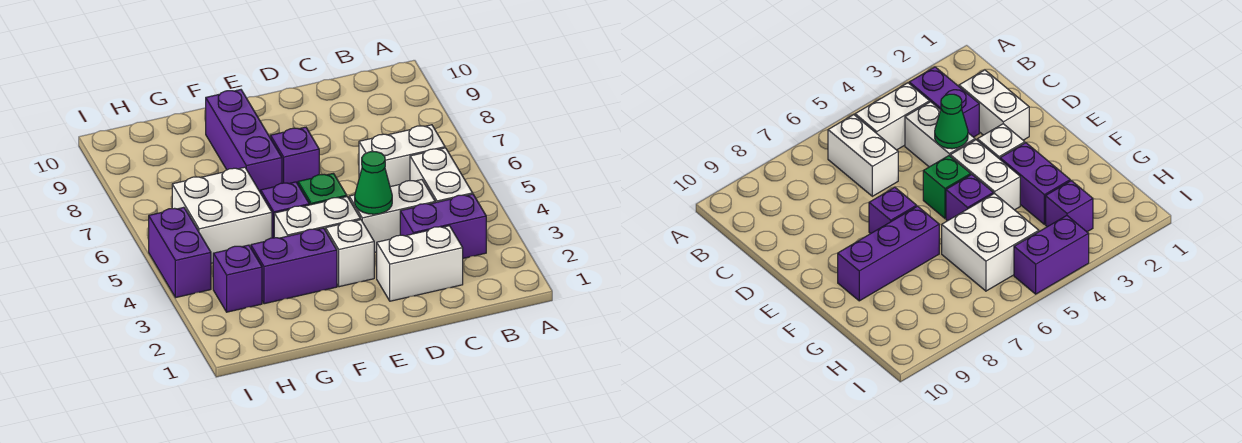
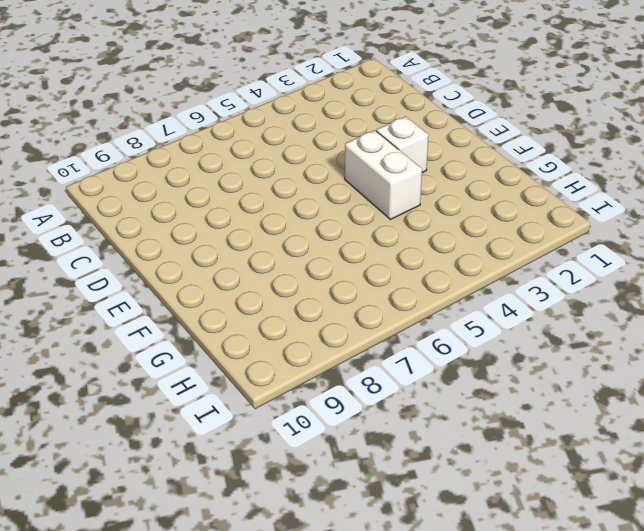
none -> purple 1x2 brick [400,194,486,258]
none -> white 1x2 brick [410,148,473,203]
none -> white 1x2 brick [359,125,445,187]

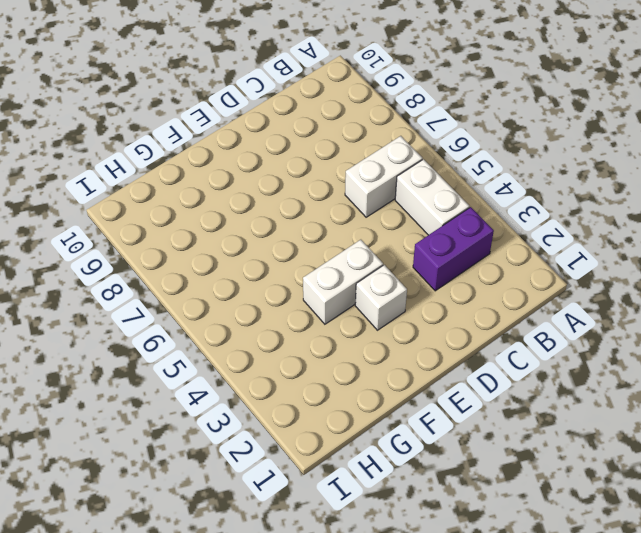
none -> white 1x2 brick [377,226,463,301]
none -> white 1x2 brick [349,180,435,252]
none -> green 1x1 brick [298,173,347,205]

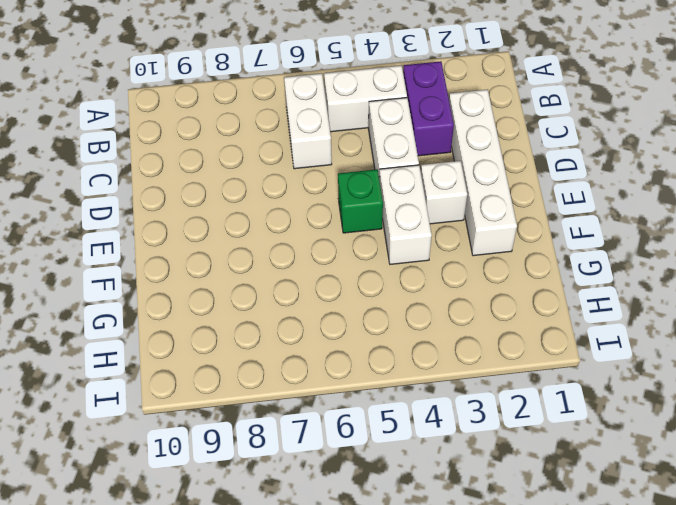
white 1x4 brick [449,89,517,256] -> white 1x2 brick [377,226,463,301]
none -> purple 1x1 brick [271,127,319,184]
none -> purple 1x2 brick [251,228,337,304]
none -> purple 1x1 brick [261,182,309,238]

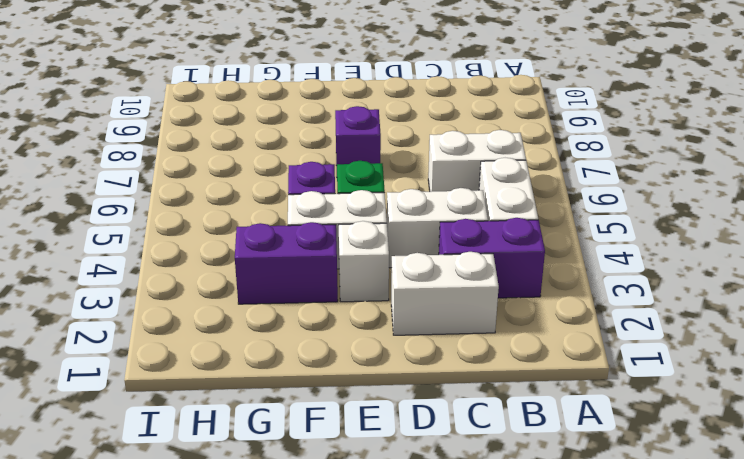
none -> purple 1x3 brick [206,90,282,193]
none -> white 2x2 brick [172,167,272,263]
none -> purple 1x1 brick [213,245,262,312]

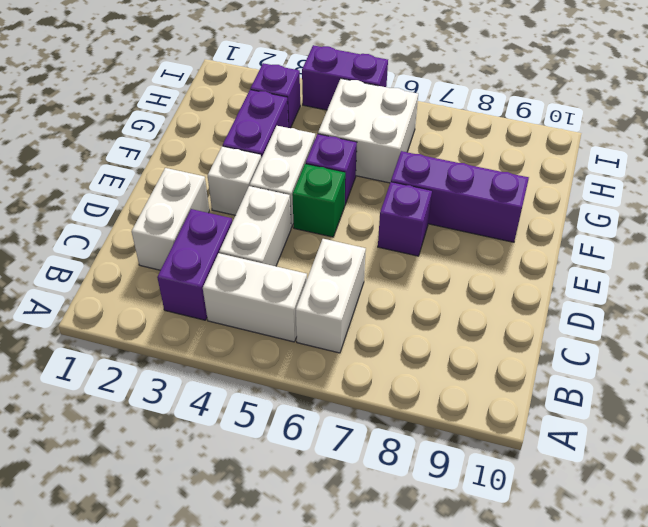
none -> green 1x1 cone [355,152,392,214]

